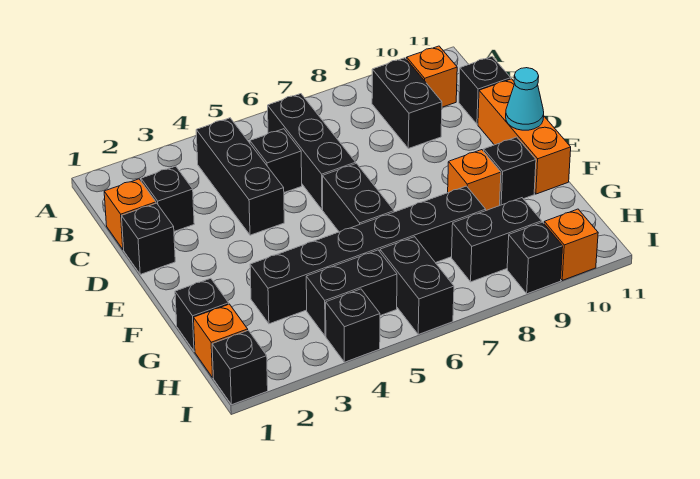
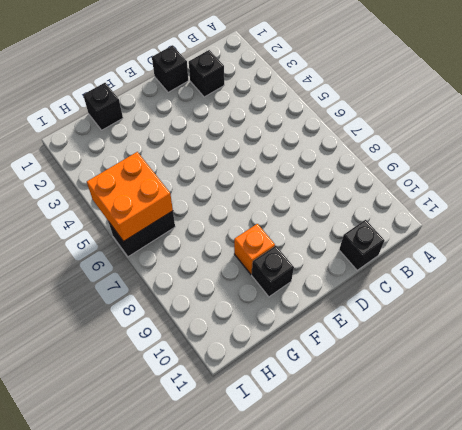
orange 2x2 brick [87,152,173,242] -> none
none -> black 1x3 brick [196,118,284,235]
none -> black 1x3 brick [268,94,356,209]
none -> black 1x2 brick [372,58,442,149]

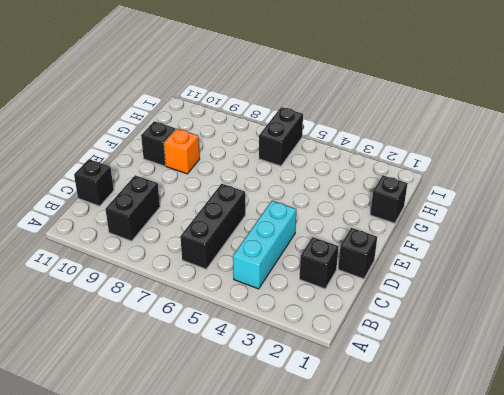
cyan 1x3 brick [233,201,296,289] -> black 1x3 brick [196,118,284,235]
none -> orange 1x1 brick [407,46,457,107]
none -> orange 1x1 brick [104,179,156,250]
none -> black 1x1 brick [250,129,302,193]

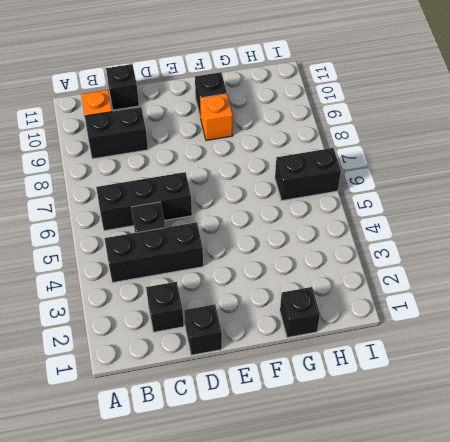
none -> orange 1x1 brick [104,179,156,250]
none -> orange 1x3 brick [478,79,571,194]
none -> black 1x2 brick [322,164,394,232]

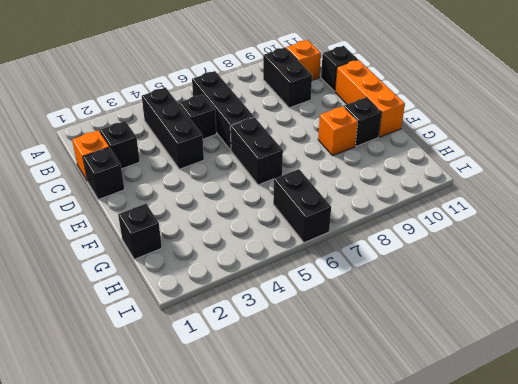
none -> black 1x6 brick [250,186,486,324]
none -> orange 1x1 brick [193,304,248,378]
none -> black 1x2 brick [306,250,397,336]

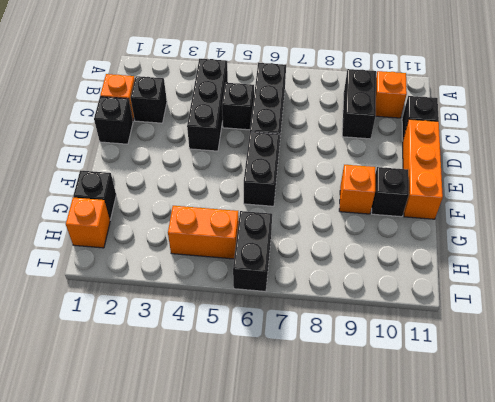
orange 1x2 brick [168,206,239,259] -> black 1x2 brick [306,250,397,336]
none -> black 1x6 brick [250,186,486,324]
none -> black 1x2 brick [452,198,542,282]
none -> black 1x1 brick [212,330,268,405]

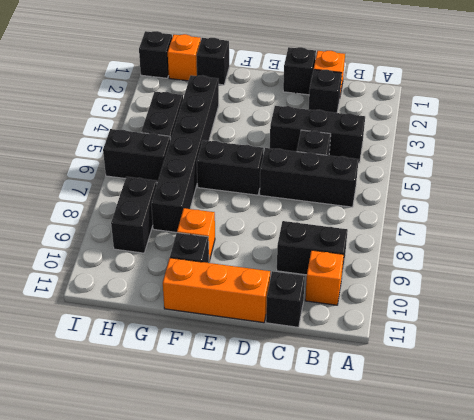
none -> black 1x1 brick [326,289,380,362]
none -> black 1x1 brick [507,222,563,294]
none -> orange 1x1 brick [544,209,598,280]

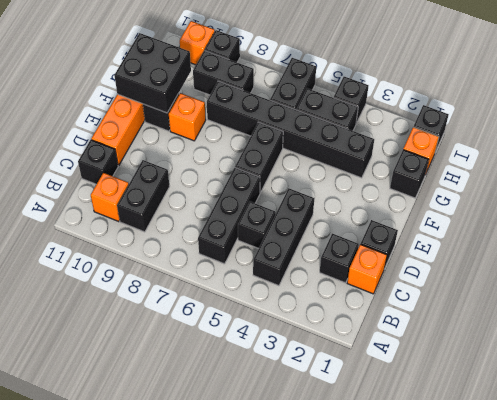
black 2x2 brick [114,33,191,113] -> none
none -> cyan 1x1 cone [506,68,544,130]

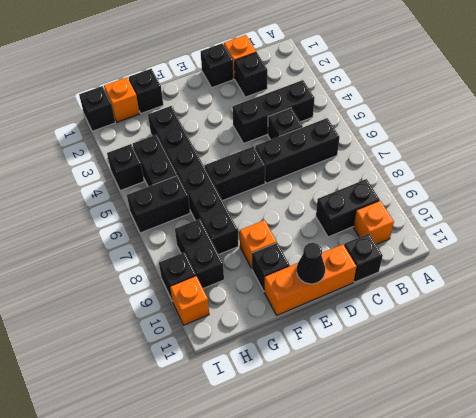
black 1x1 cone [297,243,325,284] -> cyan 1x1 cone [506,68,544,130]

